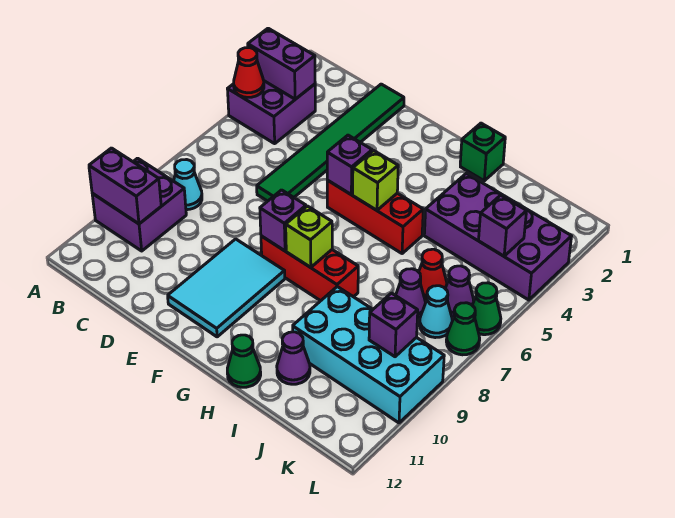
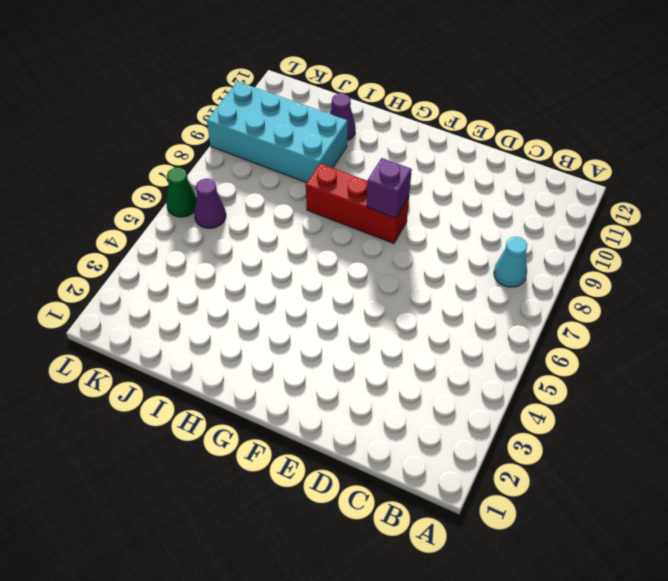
none -> purple 2x2 brick [228,81,315,144]
none -> purple 2x2 brick [92,158,186,251]
none -> green 1x6 tile [257,84,404,201]

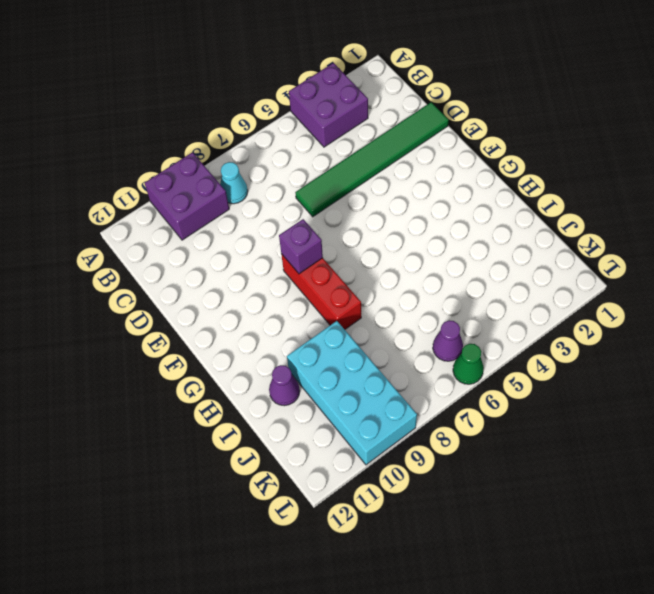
none -> cyan 2x3 tile [168,239,285,337]
none -> red 1x3 brick [327,180,423,254]
none -> green 1x1 brick [460,123,505,181]

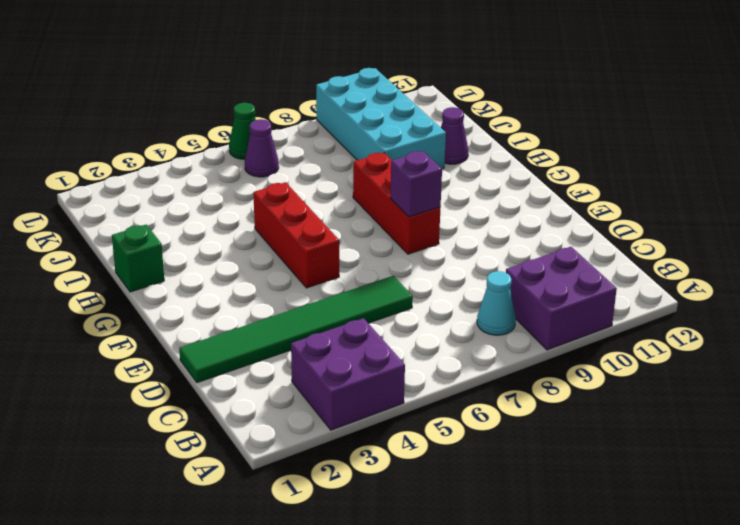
none -> cyan 2x3 tile [168,239,285,337]
none -> green 1x1 cone [227,335,261,387]
none -> purple 2x4 brick [424,173,572,300]

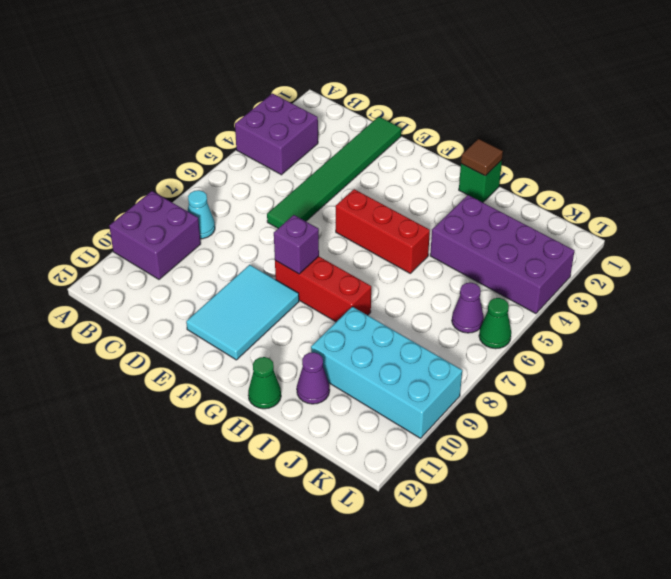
brown 1x1 tile [461,139,503,176] -> none
none -> red 1x1 cone [419,249,447,300]
none -> purple 1x1 cone [396,269,425,319]
none -> cyan 1x1 cone [420,286,452,338]

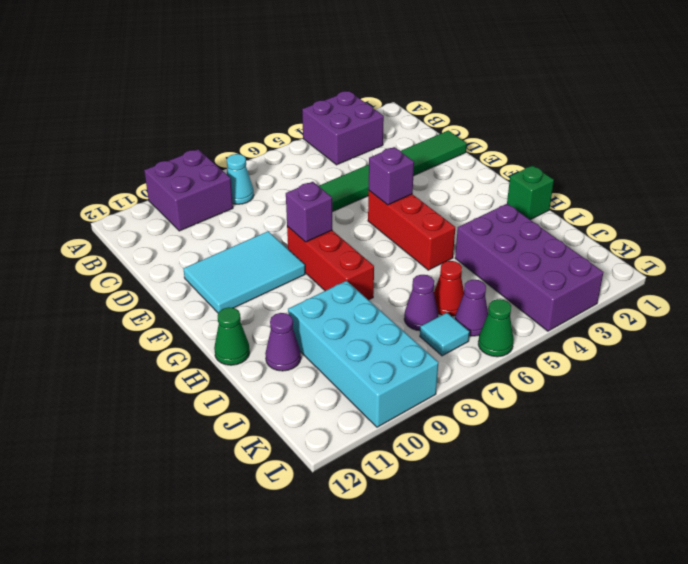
cyan 1x1 tile [420,313,469,356] -> cyan 1x1 cone [420,286,452,338]
none -> green 1x1 cone [446,303,480,355]
none -> purple 1x2 brick [248,28,315,99]
none -> red 1x1 cone [234,48,264,97]

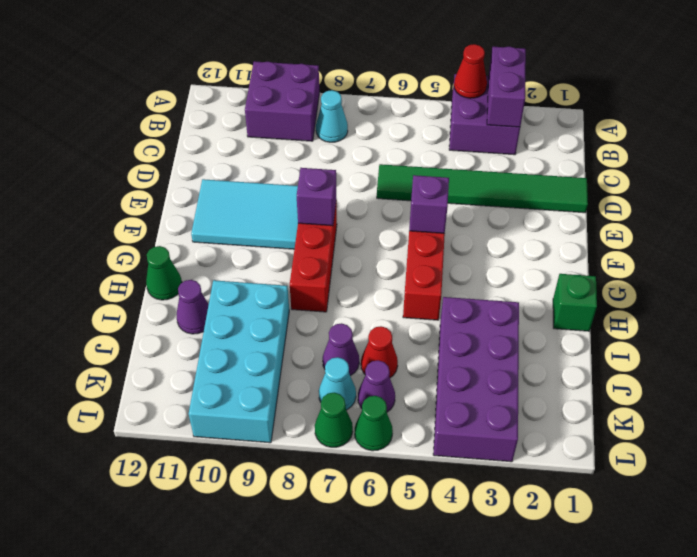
none -> purple 1x2 brick [89,148,161,224]
none -> lime 1x1 brick [353,151,398,210]
none -> lime 1x1 brick [286,206,332,267]

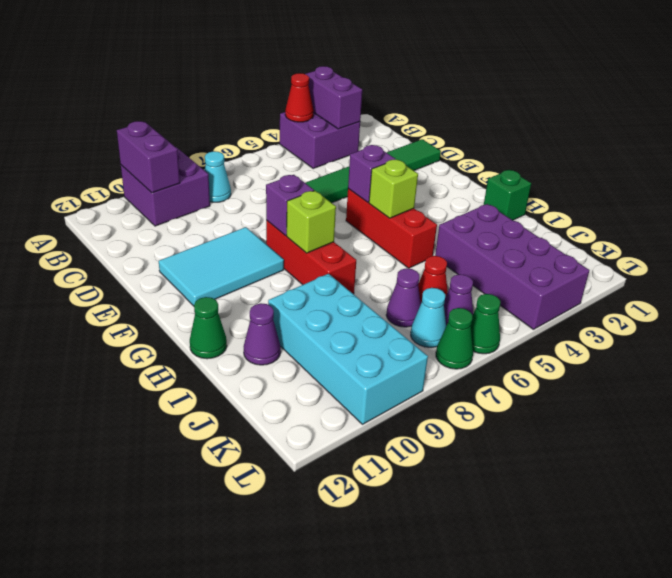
none -> purple 1x1 brick [479,195,527,256]
none -> purple 1x1 brick [369,293,418,357]

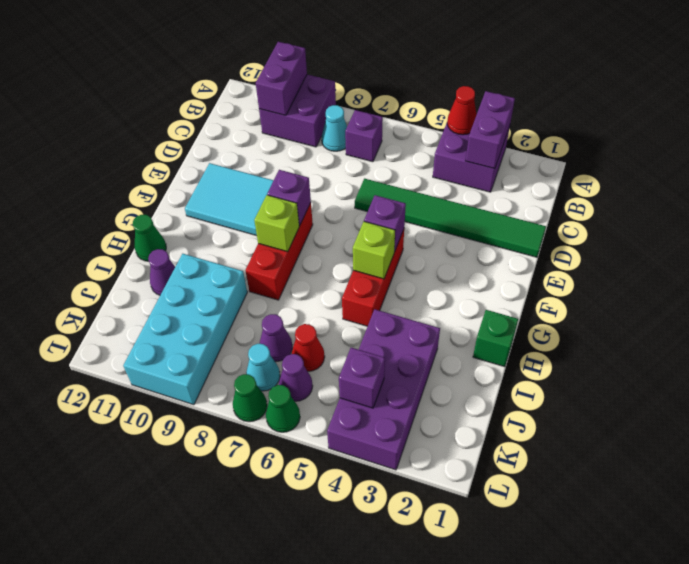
purple 1x1 brick [345,110,383,162] -> purple 1x1 brick moved to [369,293,418,357]

